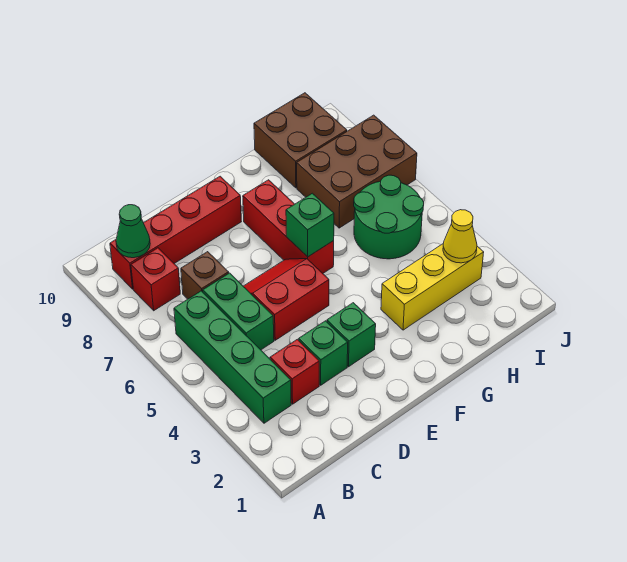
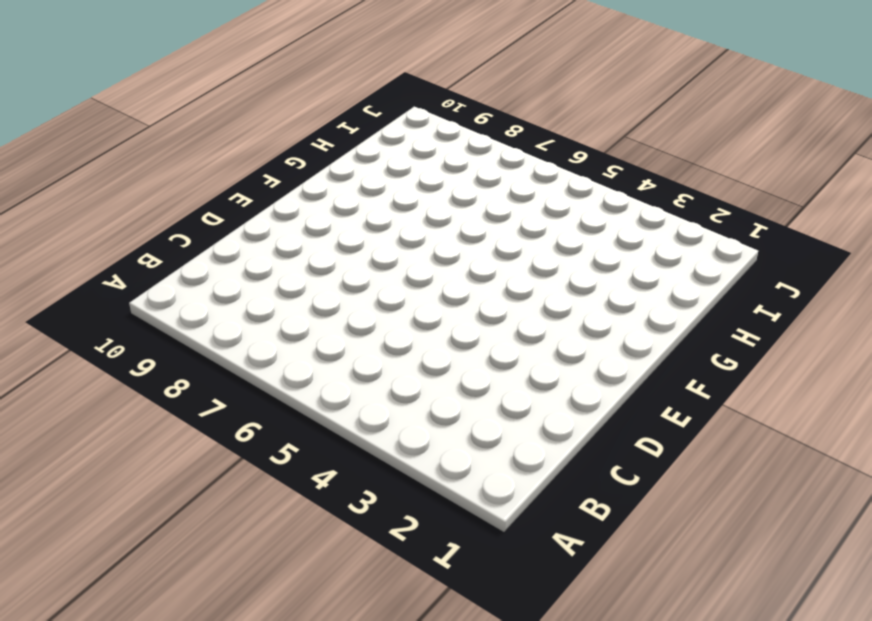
none -> green 1x4 brick [174,291,291,423]
none -> red 1x1 brick [131,248,180,311]
none -> red 1x4 brick [110,176,241,289]

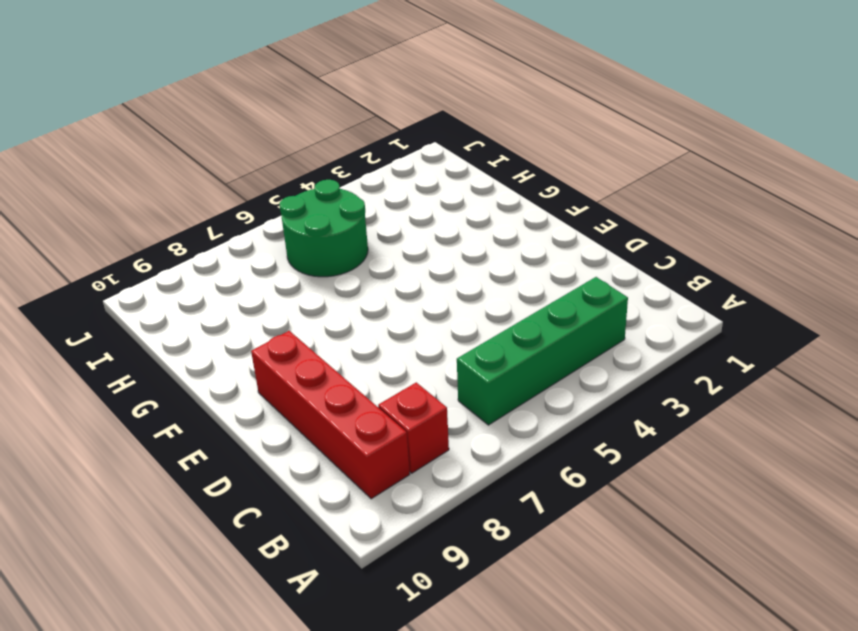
none -> red 1x1 brick [270,339,319,404]
none -> green 1x2 brick [203,273,274,350]
none -> brown 1x1 brick [181,252,229,299]

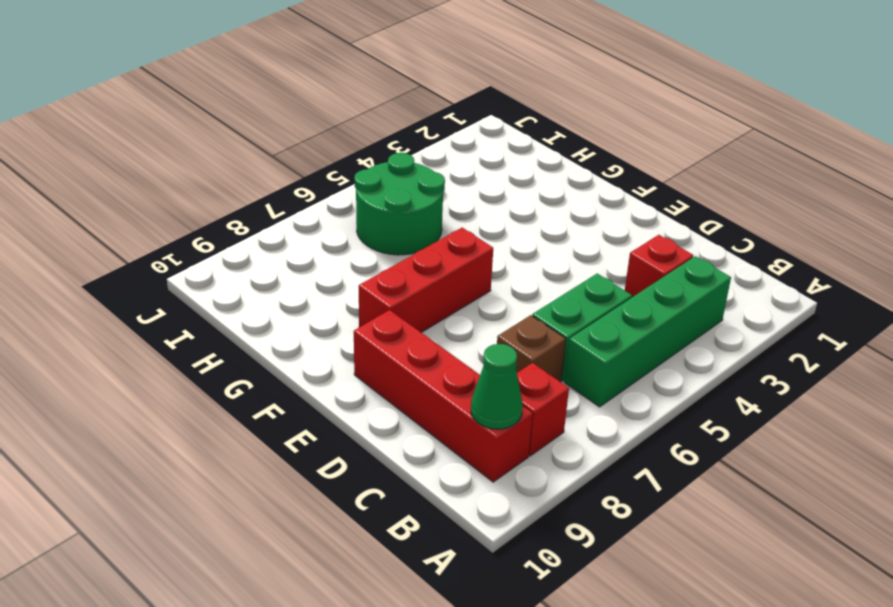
none -> green 1x1 brick [299,321,348,385]
none -> red 2x2 slope [243,259,329,340]
none -> green 1x1 brick [327,303,376,367]

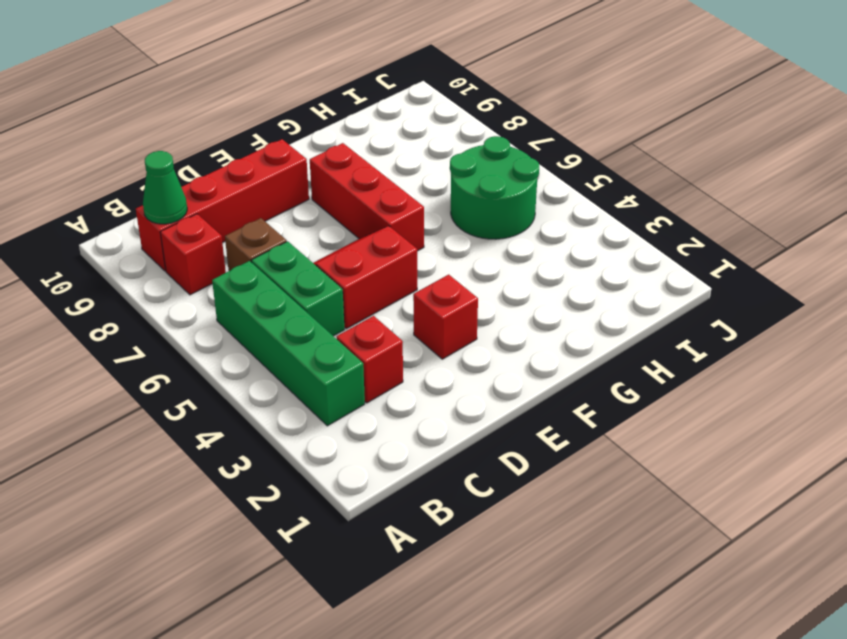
red 1x1 brick [413,275,478,359] -> green 1x1 brick [327,303,376,367]
none -> green 1x1 brick [299,321,348,385]
none -> yellow 1x3 brick [381,244,484,330]
none -> brown 2x3 brick [297,115,417,228]

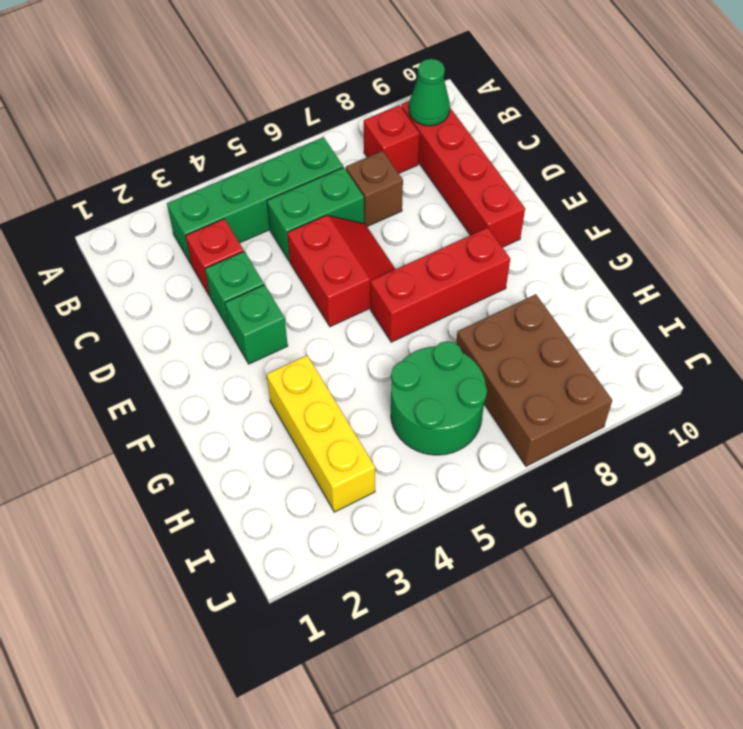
none -> brown 2x2 brick [254,93,347,188]
none -> green 1x1 brick [286,193,334,257]
none -> yellow 1x1 cone [443,210,477,263]

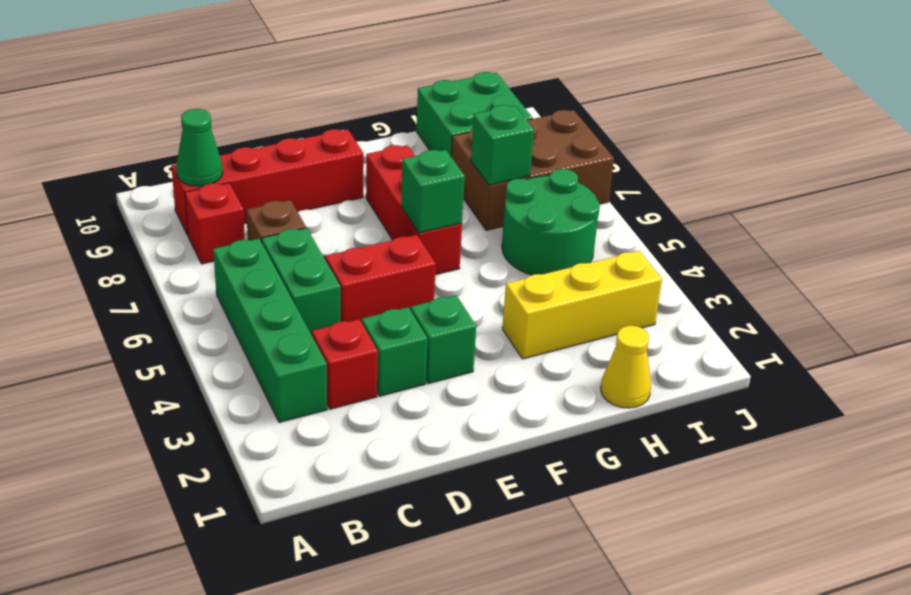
yellow 1x1 cone [601,326,651,408] -> yellow 1x1 cone moved to [443,210,477,263]
green 1x1 brick [471,105,534,185] -> none
green 2x2 brick [416,72,533,157] -> brown 2x2 brick [254,93,347,188]

